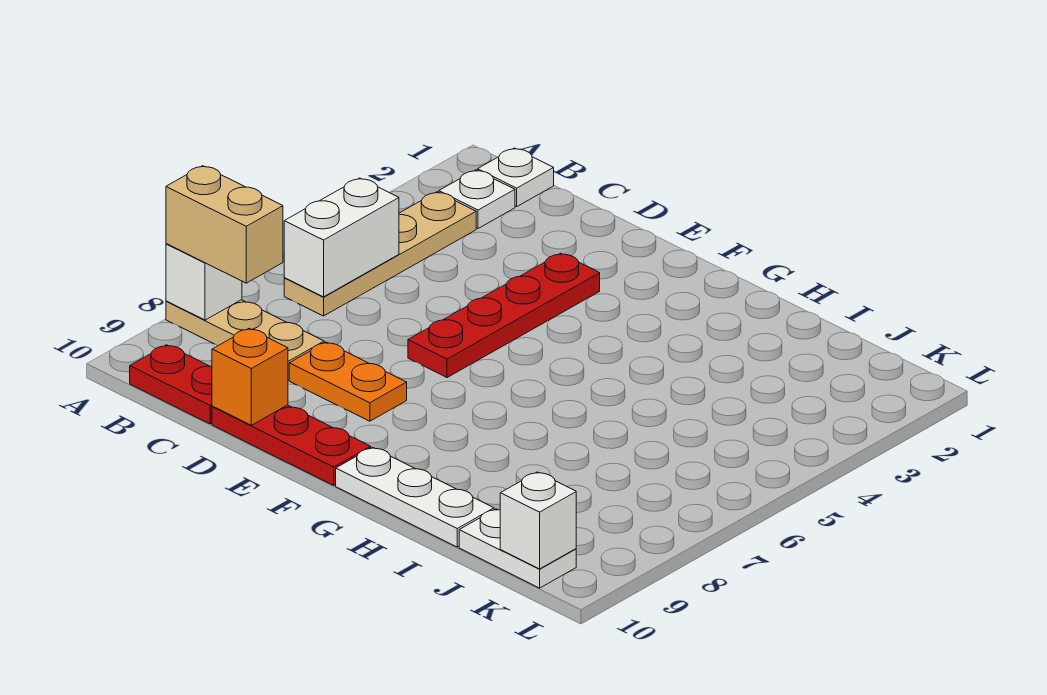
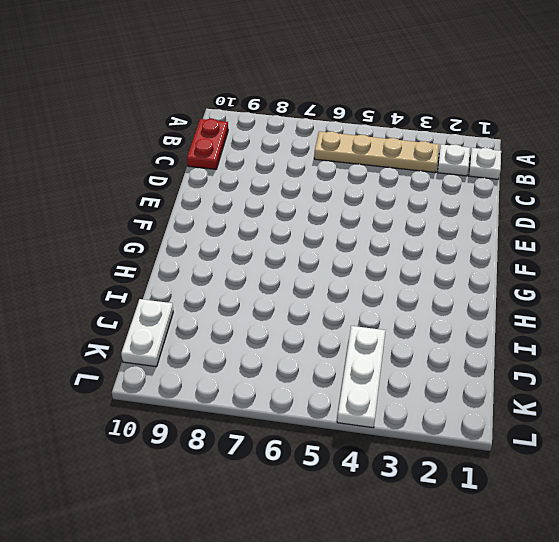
white 1x3 plate [337,326,386,428] -> white 1x3 plate moved to [336,447,494,547]
none -> tan 1x3 plate [166,300,324,380]
none -> orange 1x2 plate [289,342,407,421]
none -> red 1x3 plate [212,405,371,485]

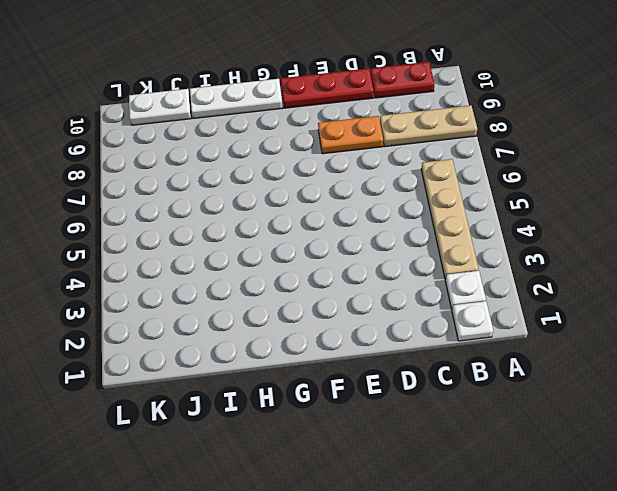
none -> red 1x4 plate [408,253,600,378]
none -> white 1x1 brick [166,244,242,320]
none -> white 1x2 brick [284,178,399,297]

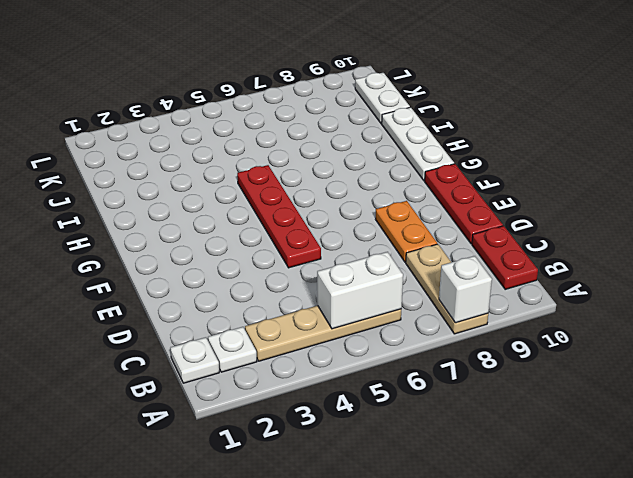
red 1x4 plate [237,165,321,268] -> red 1x4 plate turned to [408,253,600,378]
none -> orange 1x1 brick [212,329,288,425]
none -> white 1x1 brick [500,472,576,569]
none -> tan 1x2 brick [166,166,283,283]

